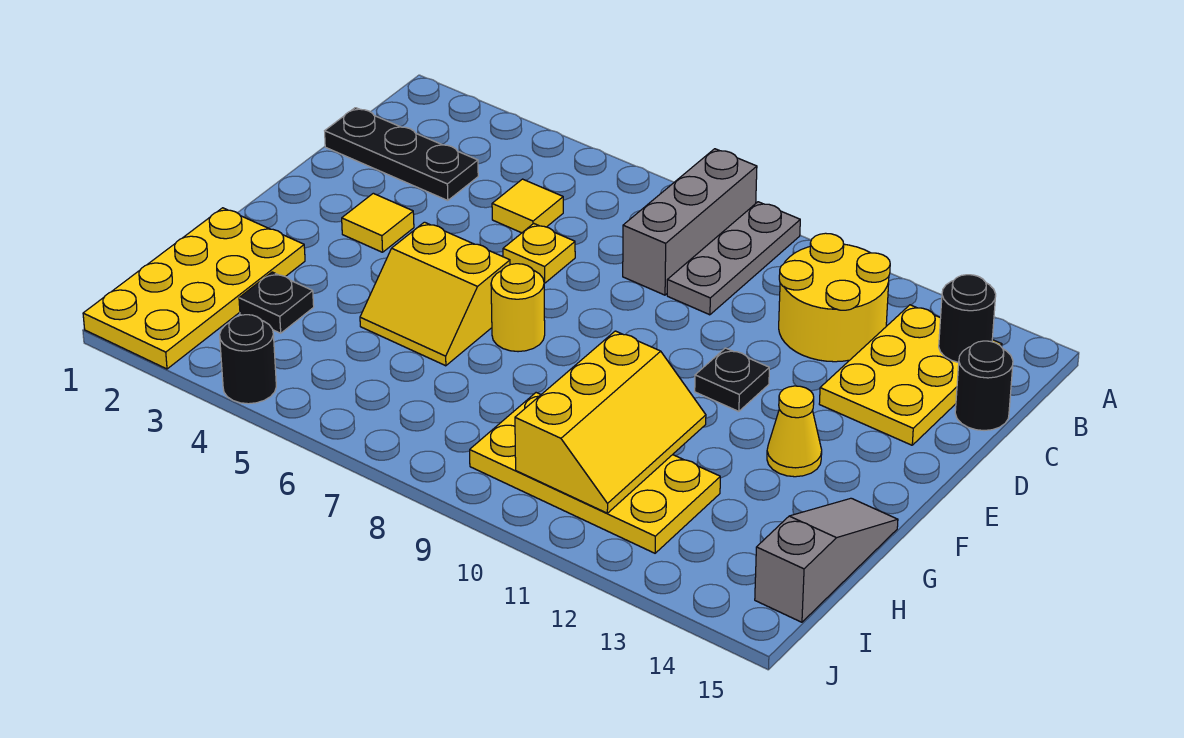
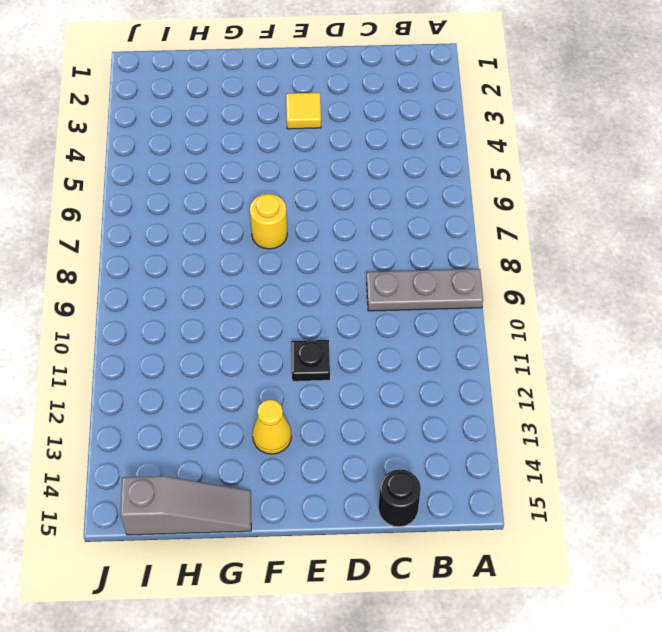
none -> grey 1x3 brick [623,149,757,295]
none -> yellow 2x2 round brick [779,233,890,362]
none -> yellow 2x3 plate [819,305,1002,445]

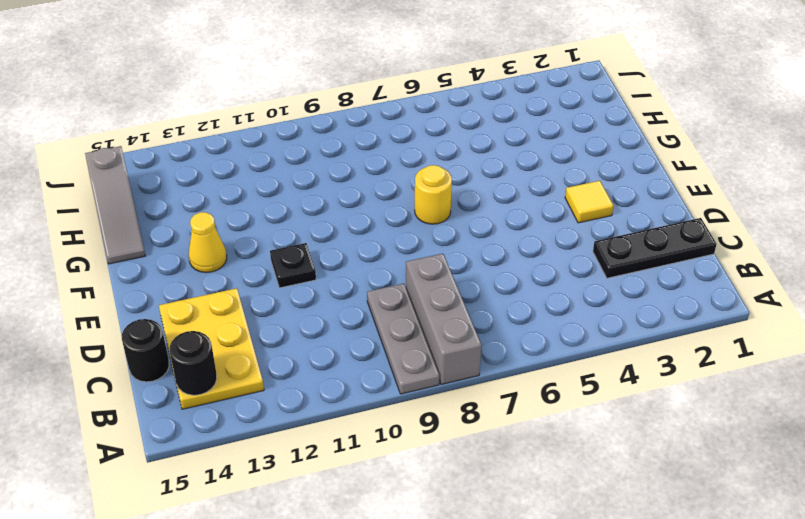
none -> yellow 2x2 round brick [779,233,890,362]
none -> yellow 1x1 tile [492,179,563,233]
none -> yellow 1x1 plate [503,223,575,283]

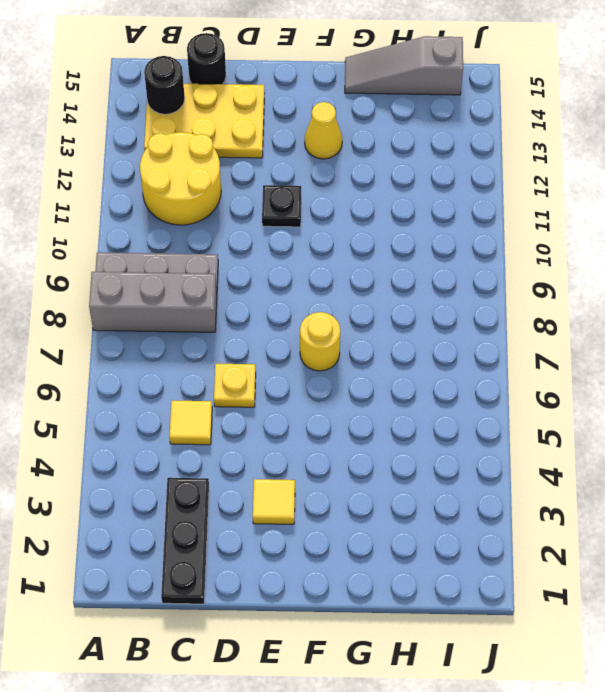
none -> yellow 2x2 slope [360,222,510,366]
none -> yellow 2x4 plate [83,208,305,369]
none -> black 1x1 plate [239,272,314,333]

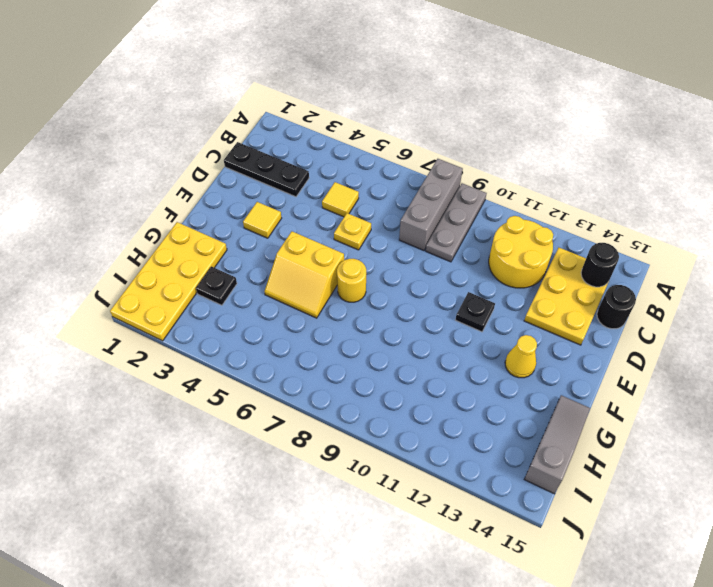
none -> yellow 2x4 plate [470,393,720,553]
none -> black 1x1 round brick [220,315,276,404]
none -> yellow 2x3 slope [515,331,706,513]

